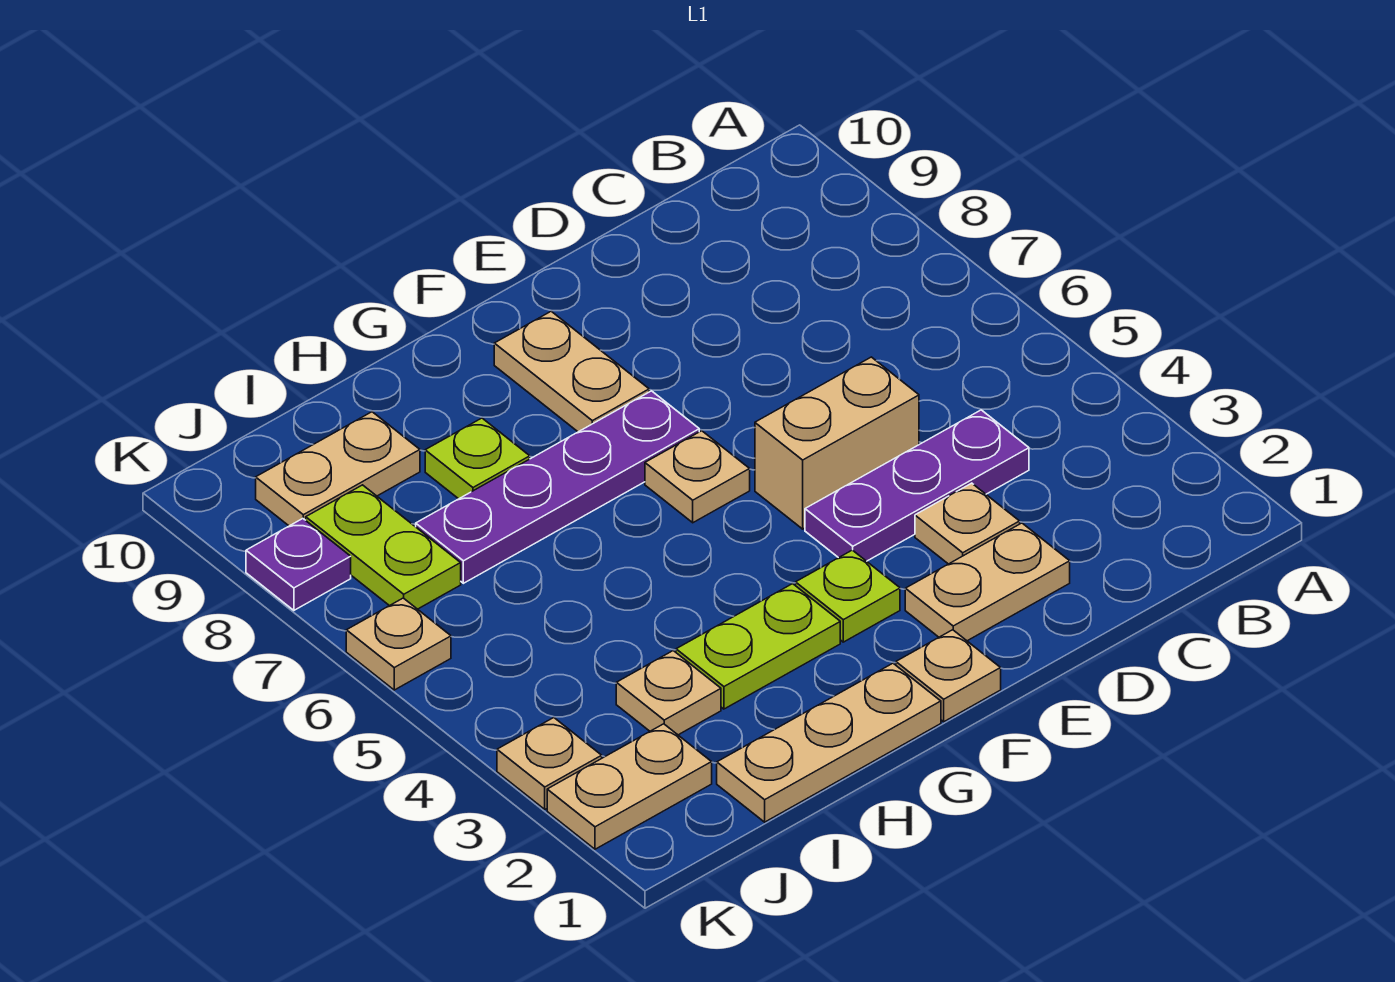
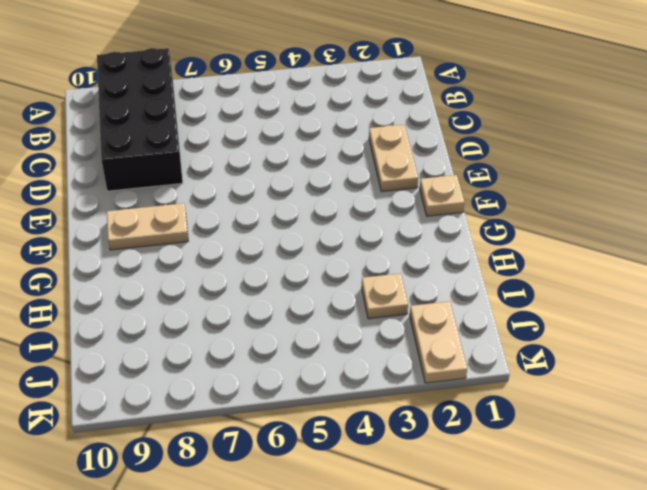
black 2x4 brick [97,48,183,191] -> none
none -> purple 1x3 plate [805,410,1029,561]
none -> tan 1x1 plate [915,483,1020,564]
none -> tan 1x2 brick [755,357,919,529]

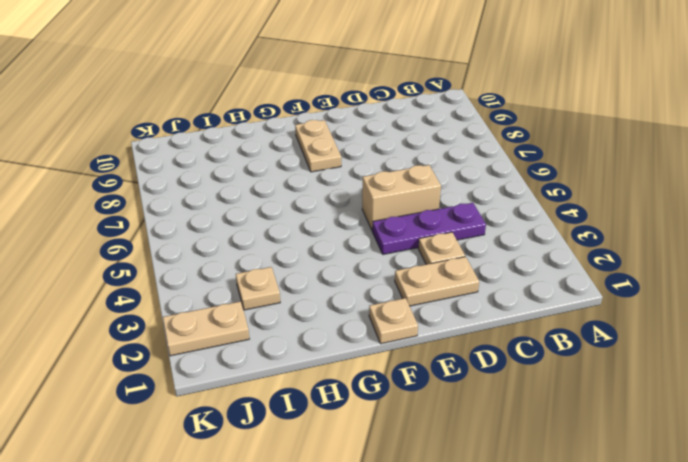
none -> lime 1x1 plate [796,550,900,642]
none -> tan 1x1 plate [645,431,750,523]
none -> purple 1x4 plate [416,391,699,583]

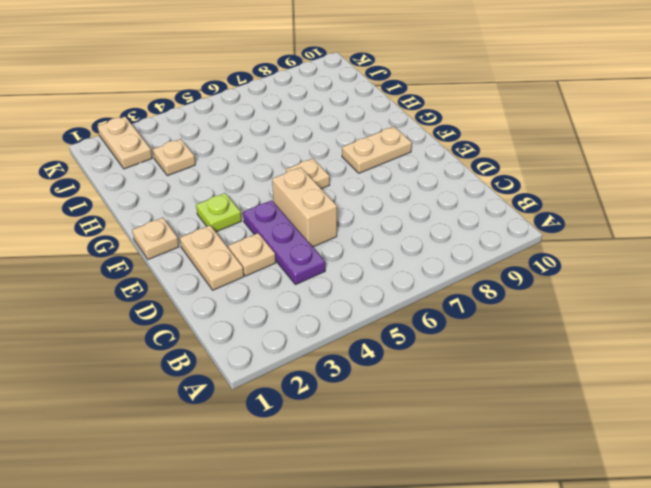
none -> purple 1x4 plate [416,391,699,583]
none -> tan 1x3 plate [717,663,941,822]
none -> lime 1x2 plate [676,584,840,709]

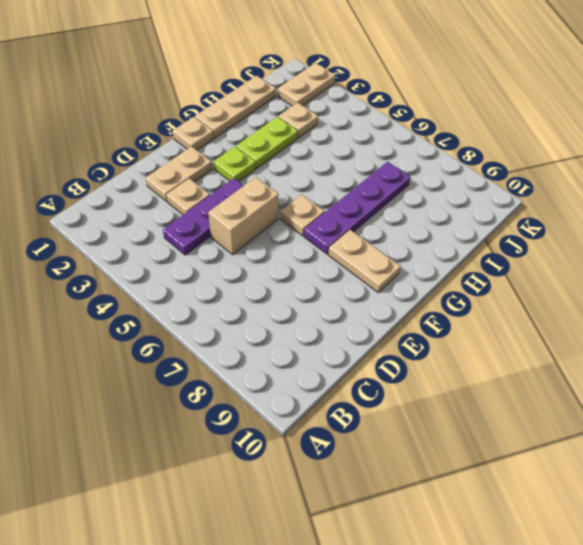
none -> lime 1x1 plate [425,418,530,499]
none -> tan 1x2 plate [256,412,420,526]
none -> lime 1x2 plate [306,485,461,609]

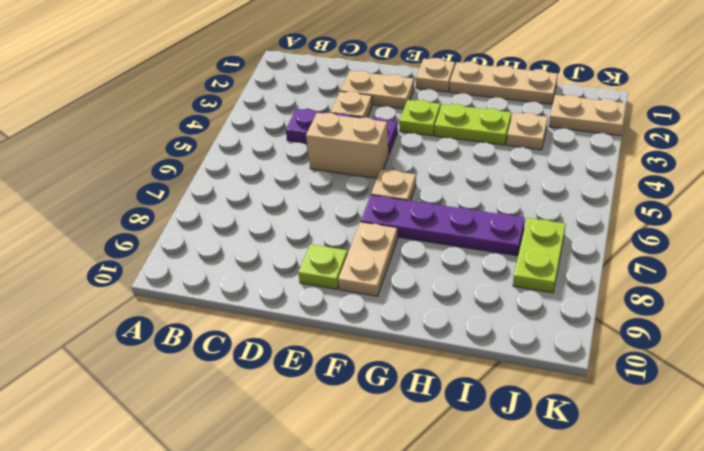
lime 1x1 plate [298,244,348,289] -> lime 1x1 plate moved to [425,418,530,499]
none -> tan 1x2 plate [256,412,420,526]
none -> tan 1x1 plate [497,718,602,809]
none -> tan 1x1 plate [346,598,451,690]

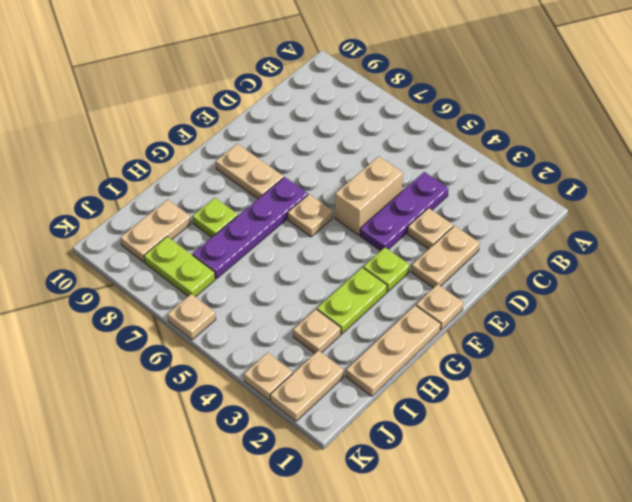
none -> purple 1x1 plate [246,519,351,610]

